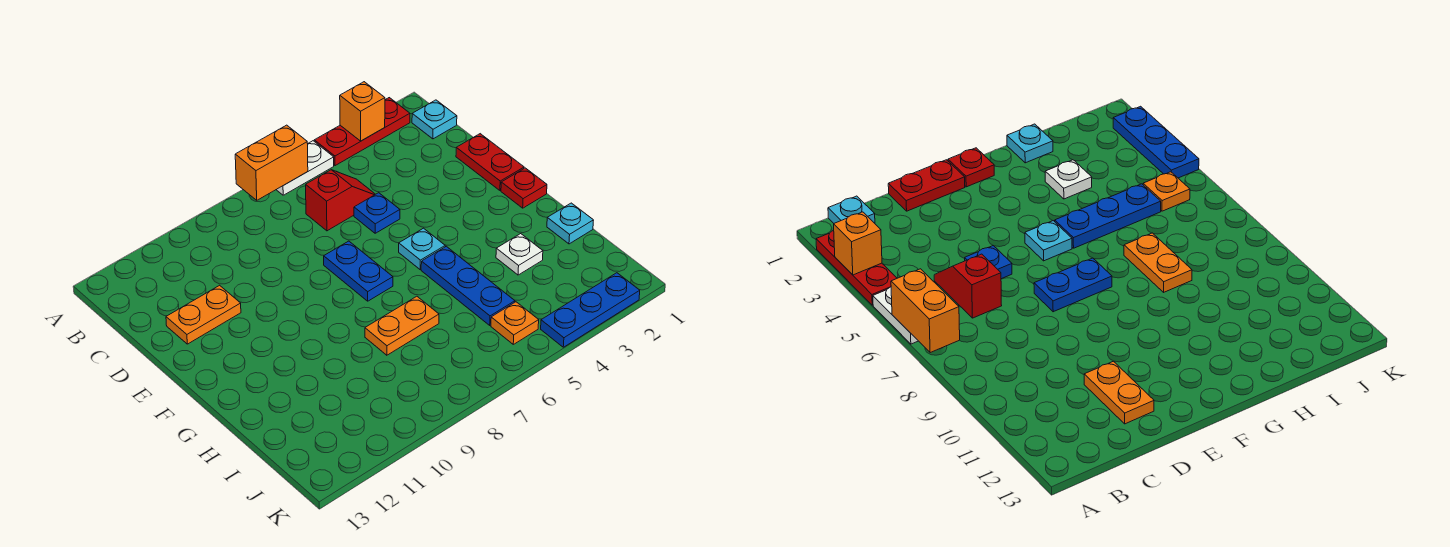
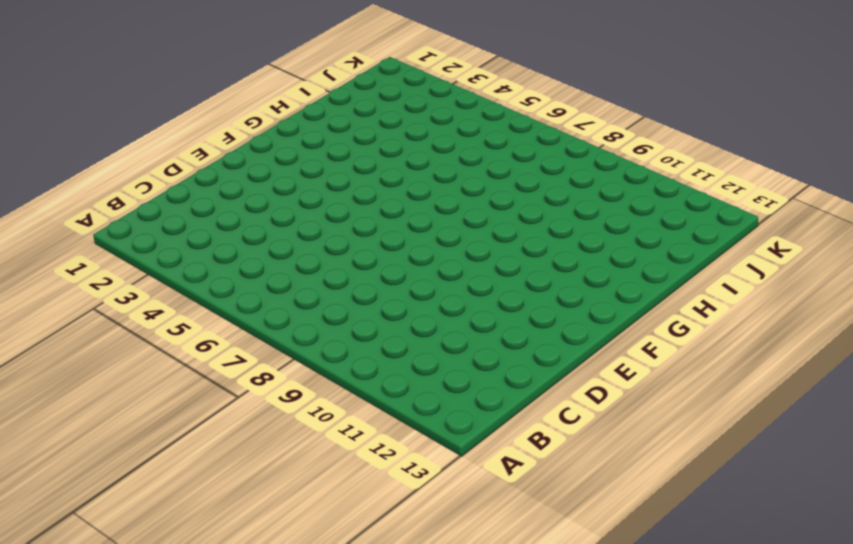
none -> red 1x3 plate [314,98,410,166]
none -> white 1x2 plate [276,141,334,195]
none -> cyan 1x1 plate [412,100,457,139]

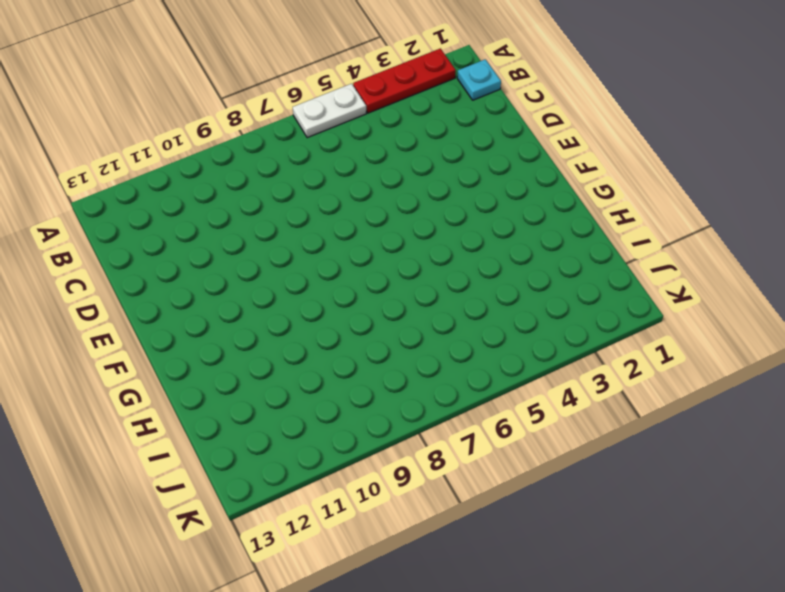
none -> red 1x2 slope [306,170,375,231]
none -> red 1x2 plate [456,134,524,191]
none -> blue 1x1 plate [354,193,400,233]

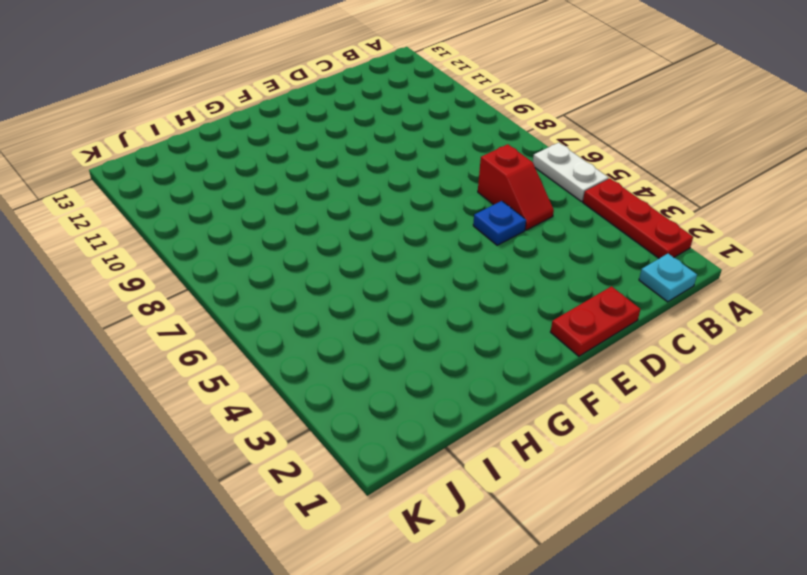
none -> orange 1x2 plate [166,285,241,344]
none -> blue 1x2 plate [324,241,393,301]
none -> red 1x1 plate [501,168,547,208]

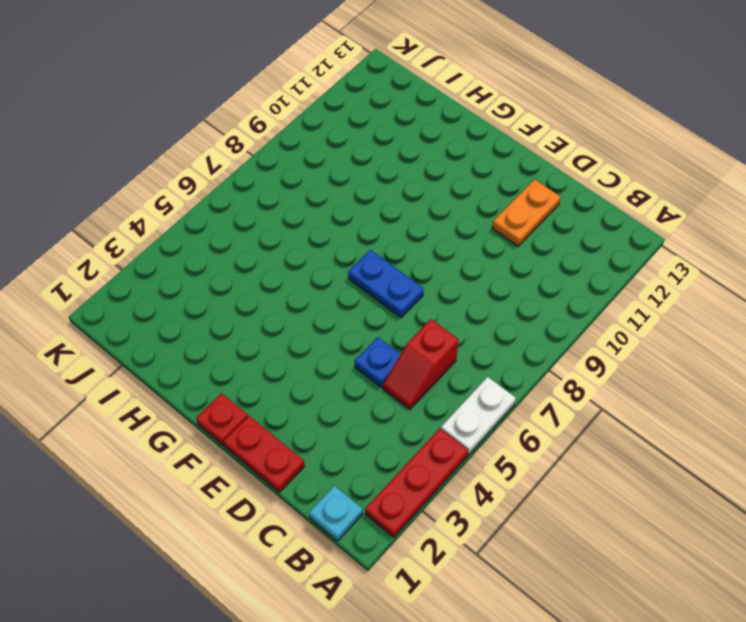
none -> cyan 1x1 plate [399,228,445,270]
none -> blue 1x3 plate [421,246,515,325]
none -> cyan 1x1 plate [547,203,594,244]

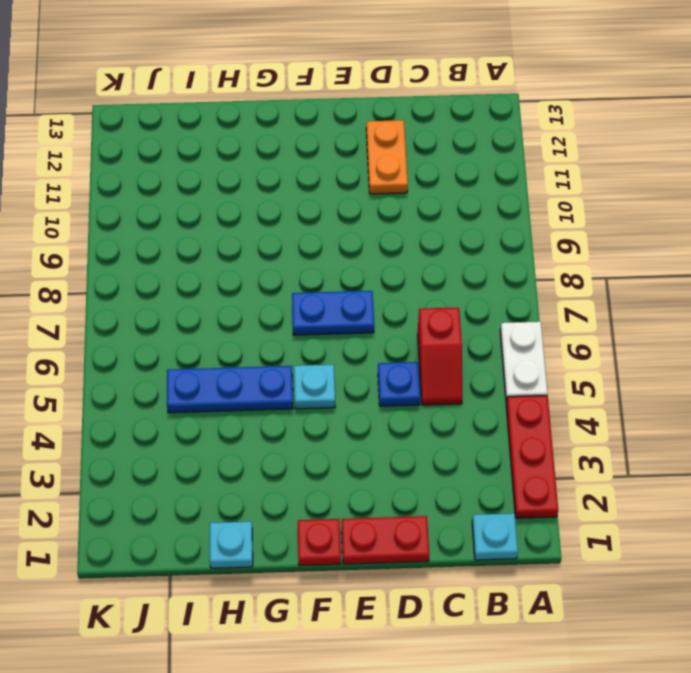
none -> white 1x1 plate [496,234,543,275]
none -> orange 1x2 plate [365,296,439,355]
none -> orange 1x1 plate [491,302,539,344]

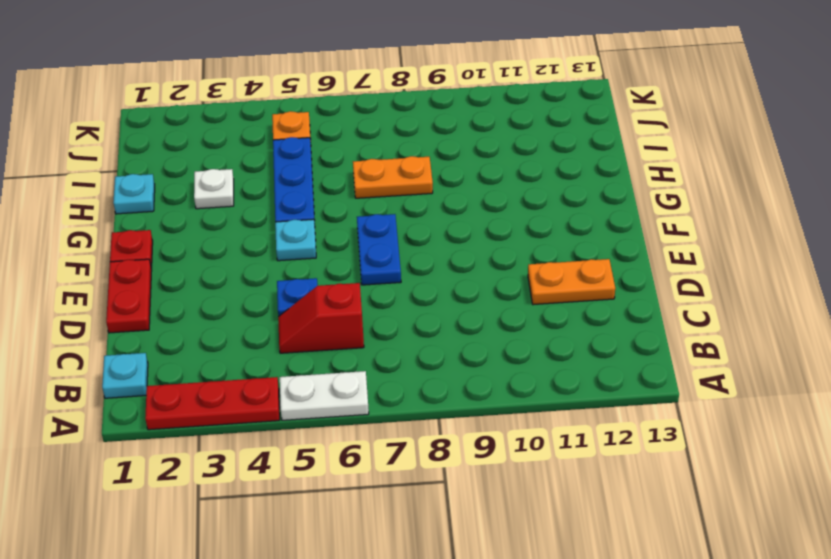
none -> blue 1x3 plate [541,273,640,347]
none -> orange 1x1 brick [340,82,385,141]
none -> orange 1x2 brick [235,125,308,200]

